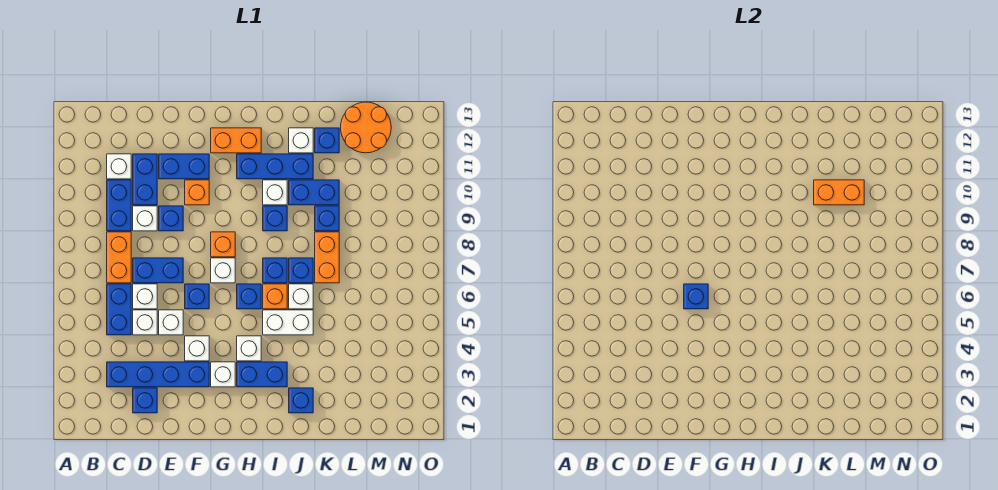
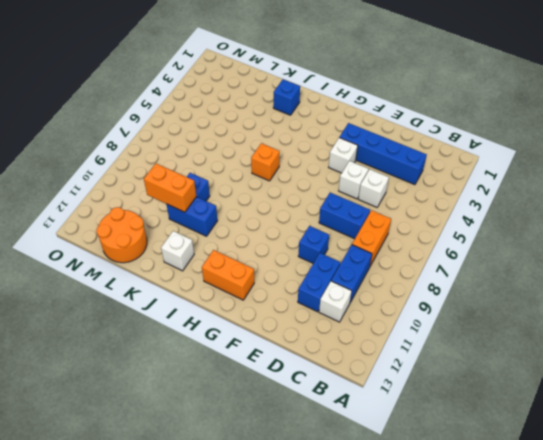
none -> blue 1x2 brick [107,284,131,335]
none -> blue 1x1 brick [133,388,157,413]
none -> white 1x1 brick [133,284,157,309]
none -> white 1x1 brick [133,206,157,231]

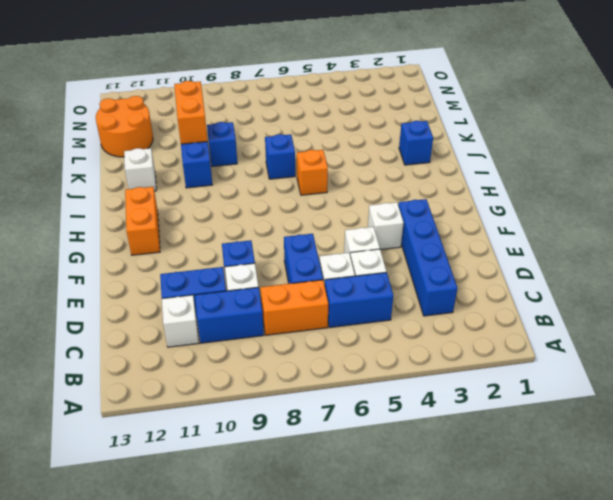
none -> blue 1x1 brick [133,388,157,413]
none -> blue 1x2 brick [159,154,209,179]
none -> blue 1x1 brick [185,284,209,309]
none -> orange 1x1 brick [185,180,209,205]

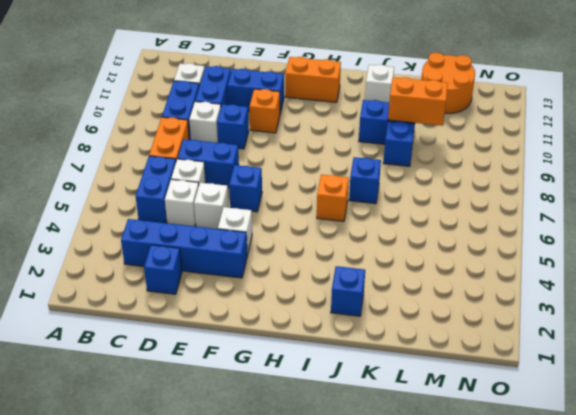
none -> white 1x1 brick [211,362,235,387]
none -> white 1x1 brick [211,258,235,283]
none -> orange 1x1 brick [211,232,235,257]
none -> blue 1x2 brick [237,362,287,387]

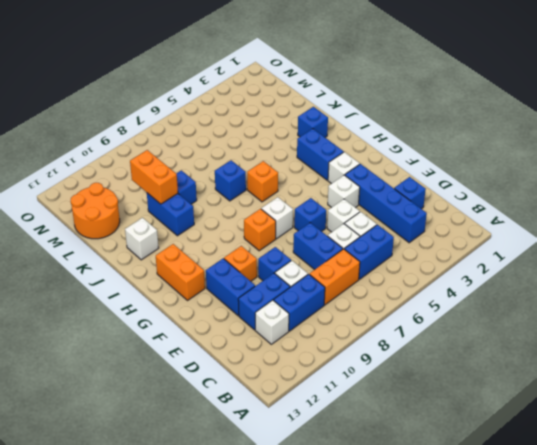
none -> white 1x1 brick [237,336,261,361]
none -> blue 1x1 brick [237,284,261,309]
none -> blue 1x3 brick [237,154,313,179]
none -> white 1x2 brick [263,310,313,335]

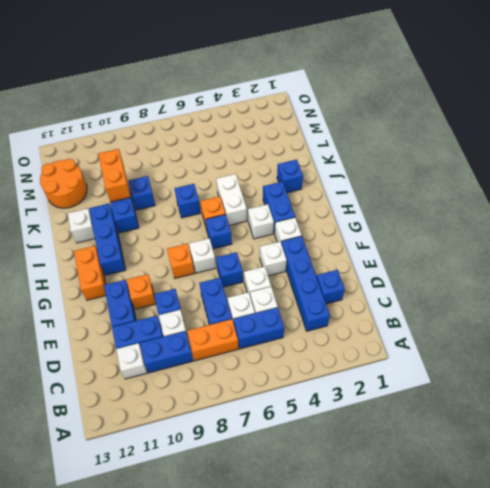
none -> blue 1x1 brick [263,258,287,283]
none -> blue 1x1 brick [263,206,287,231]
none -> white 1x1 brick [263,180,287,205]
none -> white 1x1 brick [289,284,313,309]

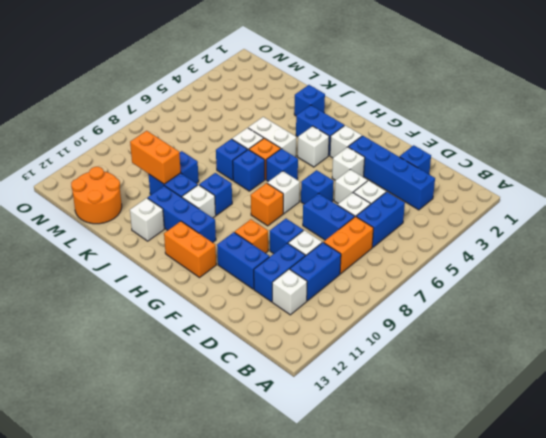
none -> orange 1x2 brick [315,232,339,283]
none -> blue 1x1 brick [315,128,339,153]
none -> blue 1x1 brick [684,284,708,309]

